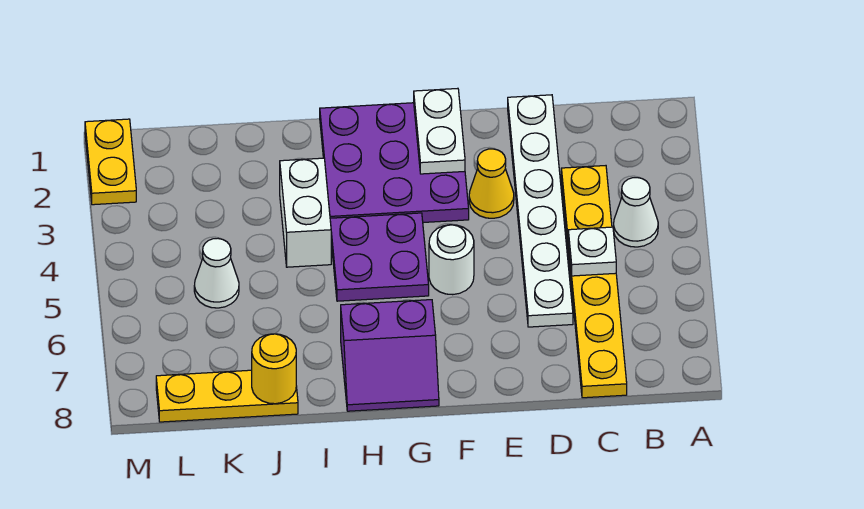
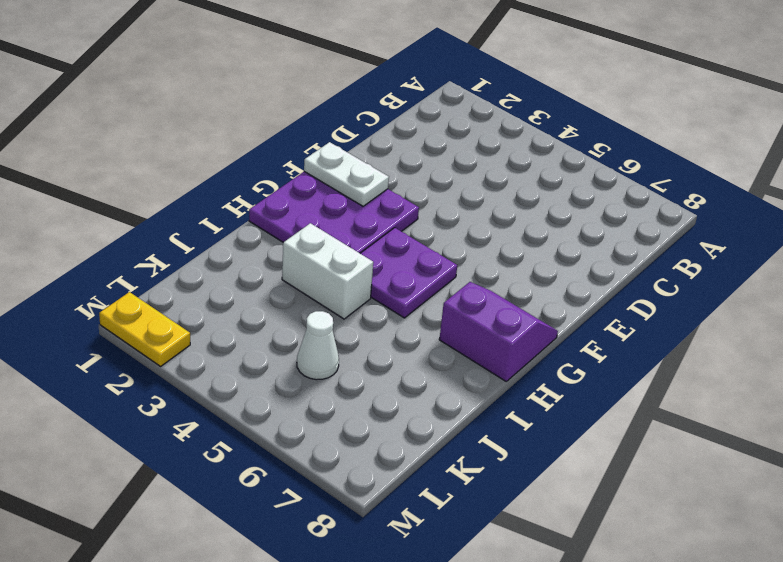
purple 2x2 slope [439,282,558,381] -> purple 2x2 slope turned to [341,300,439,411]
none -> white 1x1 cone [614,178,658,247]
none -> yellow 1x6 plate [561,166,627,398]
none -> white 1x6 plate [508,95,573,327]

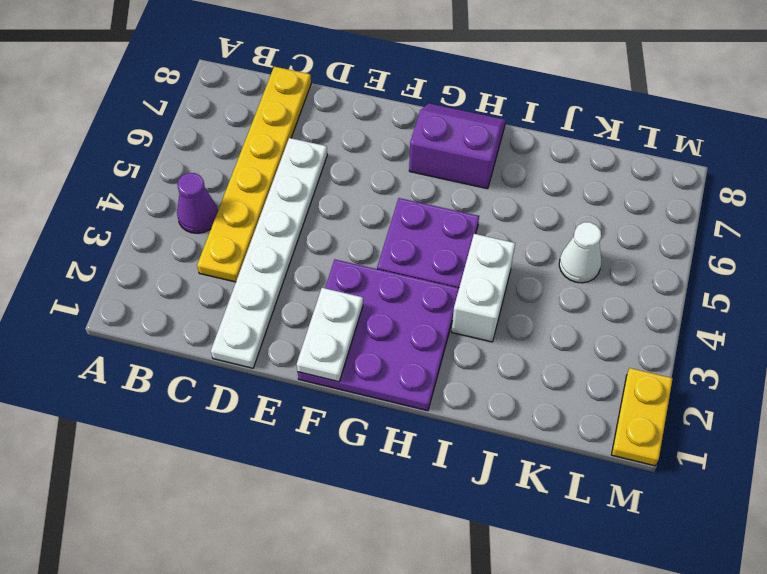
purple 1x1 cone [177,173,218,233] -> white 1x1 cone [614,178,658,247]
none -> yellow 1x1 cone [469,149,514,218]
none -> white 1x1 round brick [429,225,474,295]
none -> yellow 1x3 plate [156,370,298,422]

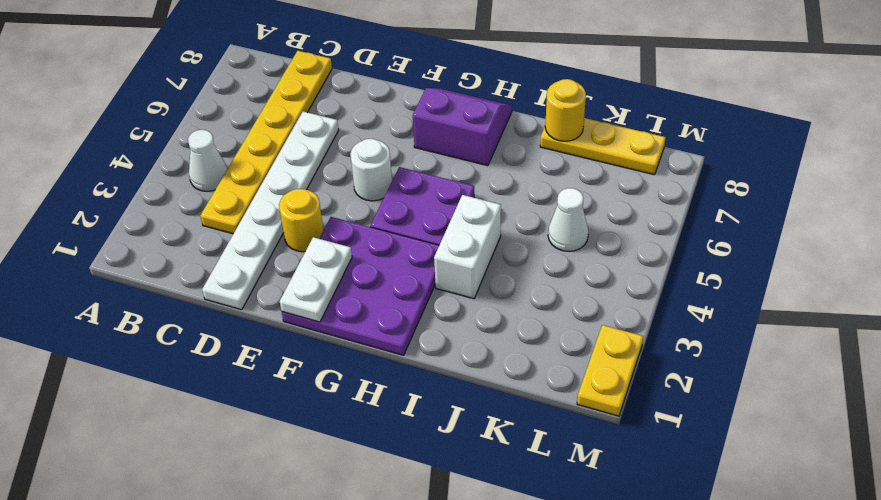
yellow 1x1 round brick [279,189,324,252] -> yellow 1x1 cone [469,149,514,218]
none -> white 1x1 plate [568,227,616,276]

